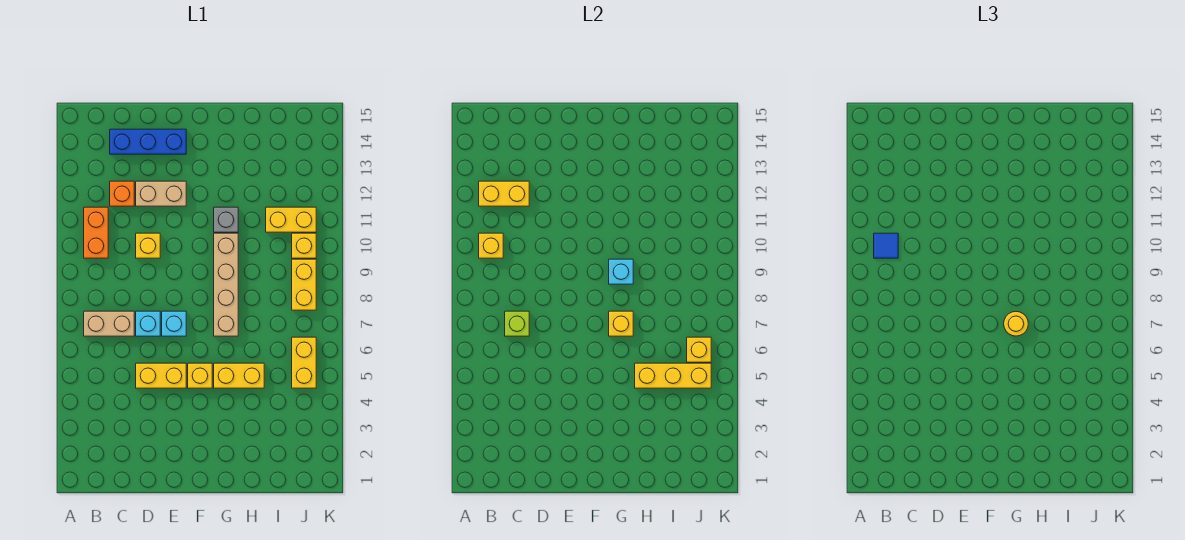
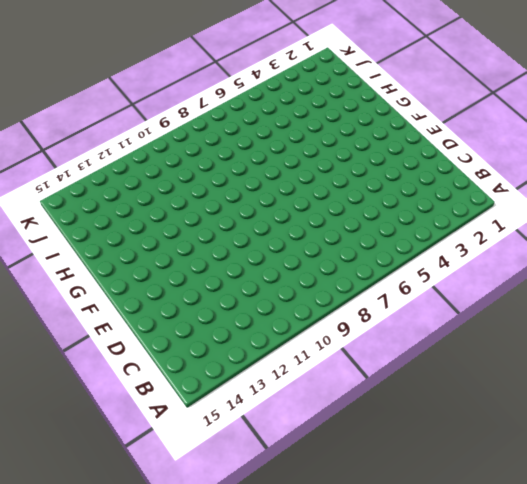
none -> tan 1x2 brick [84,311,134,336]
none -> orange 1x2 brick [84,207,108,258]
none -> orange 1x1 brick [110,181,134,206]

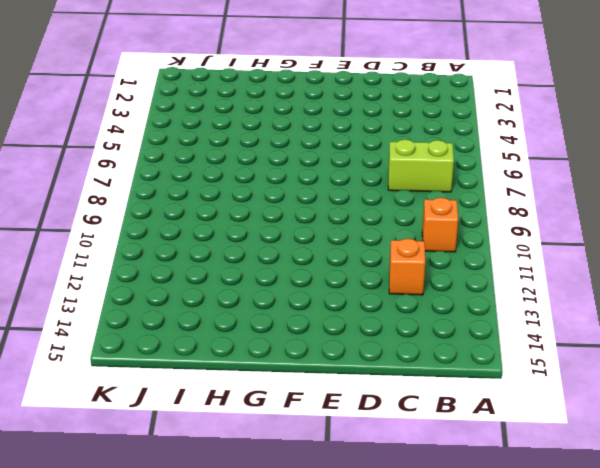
lime 1x2 brick [388,139,454,192] -> tan 1x2 brick [84,311,134,336]
orange 1x1 brick [422,198,458,252] -> orange 1x2 brick [84,207,108,258]
none -> blue 1x3 brick [110,129,186,154]
none -> yellow 1x2 brick [136,363,186,388]
none -> cyan 1x1 brick [136,311,160,336]

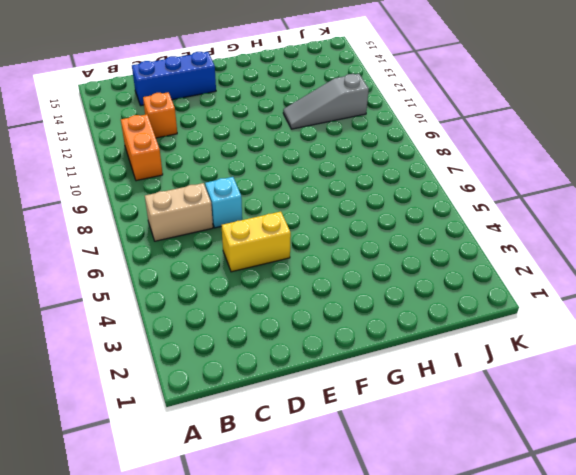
grey 1x3 slope [283,74,369,129] -> yellow 1x2 brick [266,207,316,232]
none -> yellow 1x1 brick [136,233,160,258]
none -> tan 1x2 brick [136,181,186,206]
none -> cyan 1x1 brick [162,311,186,336]

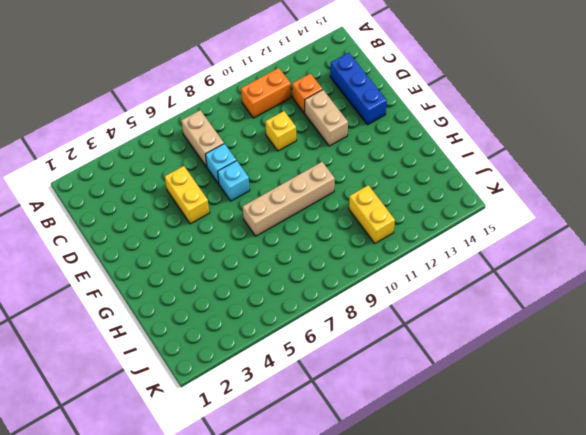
none -> yellow 1x1 brick [188,363,212,388]
none -> yellow 1x2 brick [214,363,264,388]
none -> grey 1x1 brick [214,207,238,232]

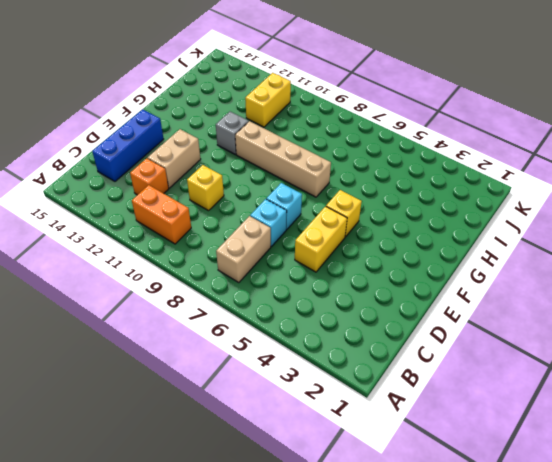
none -> yellow 1x2 brick [214,363,264,388]
none -> yellow 1x2 brick [292,337,316,388]
none -> yellow 1x2 brick [292,259,316,310]

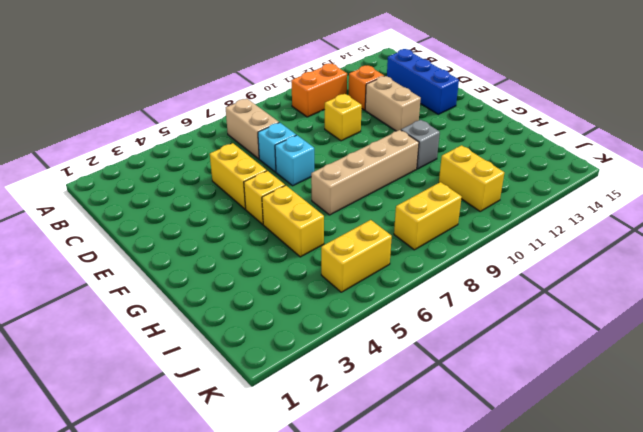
none -> yellow 1x1 brick [292,233,316,258]
none -> yellow 1x1 brick [479,233,503,258]
none -> yellow 1x2 brick [479,181,529,206]

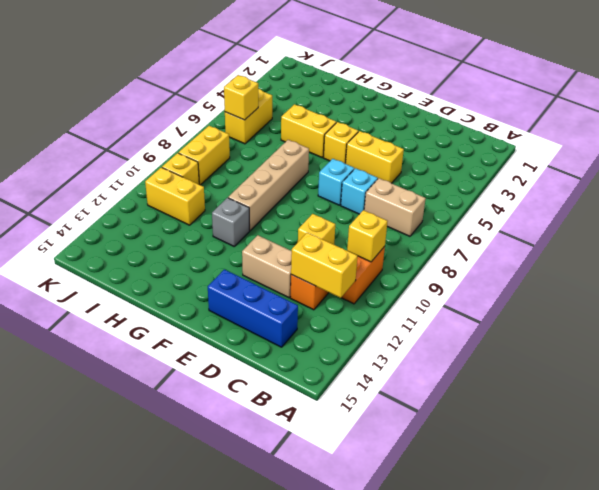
none -> lime 1x1 brick [505,311,529,336]
none -> yellow 1x1 brick [609,311,633,336]
none -> cyan 1x1 brick [609,259,633,284]

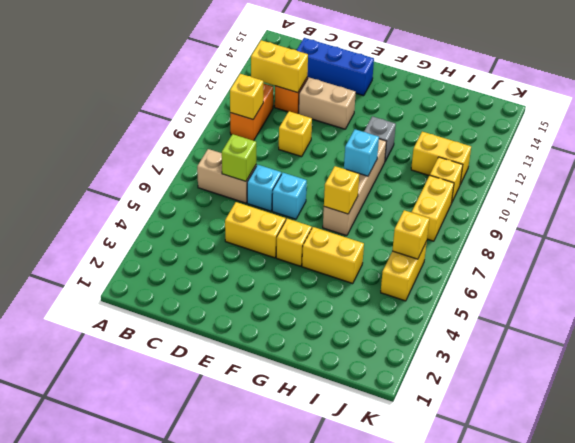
none -> yellow 1x3 brick [635,363,711,388]
none -> blue 1x1 tile [874,233,898,258]
none -> yellow 1x1 round brick [1004,312,1028,336]

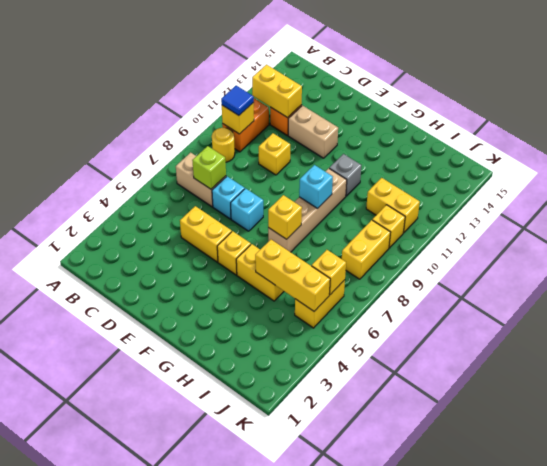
yellow 1x1 round brick [212,128,235,162] -> yellow 1x1 round brick moved to [1004,312,1028,336]
none -> blue 1x3 brick [110,129,186,154]

